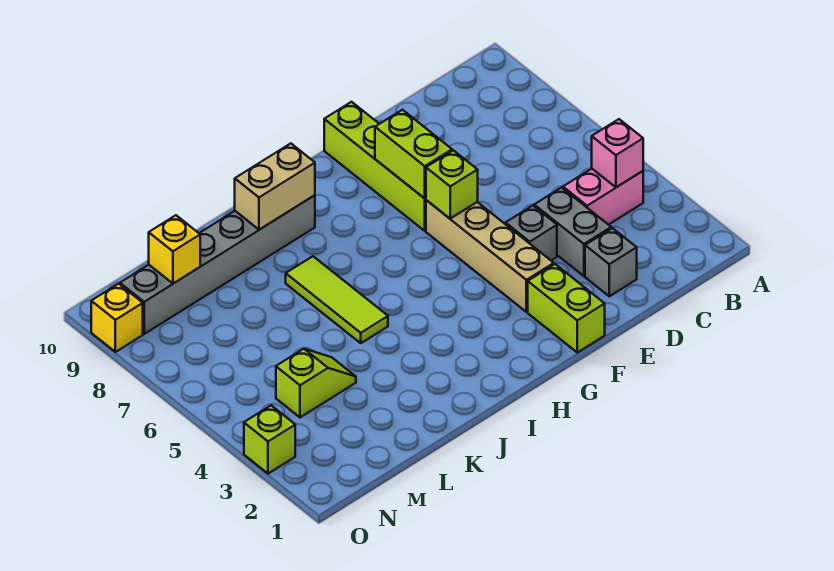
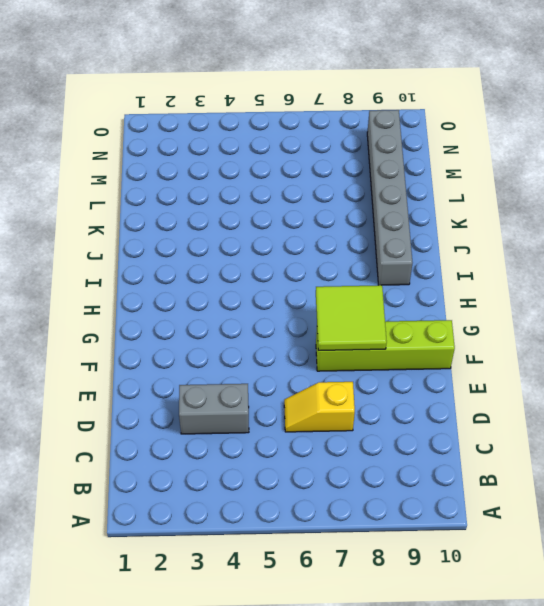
yellow 1x2 slope [284,382,355,432] -> none
lime 2x2 tile [316,285,387,350] -> lime 1x2 brick [375,110,452,198]
none -> pink 1x2 brick [563,169,643,225]
none -> grey 1x1 brick [585,228,637,296]
none -> grey 1x1 brick [506,206,557,260]

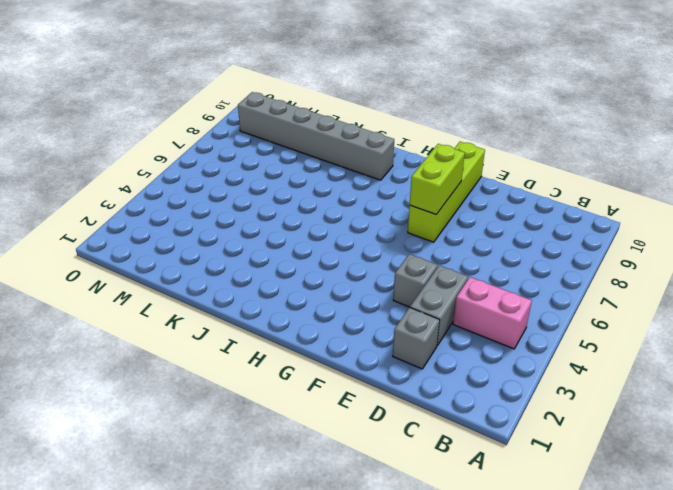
none -> lime 1x2 brick [528,264,605,352]
none -> tan 1x4 brick [426,200,554,312]
none -> lime 1x3 tile [286,256,388,343]

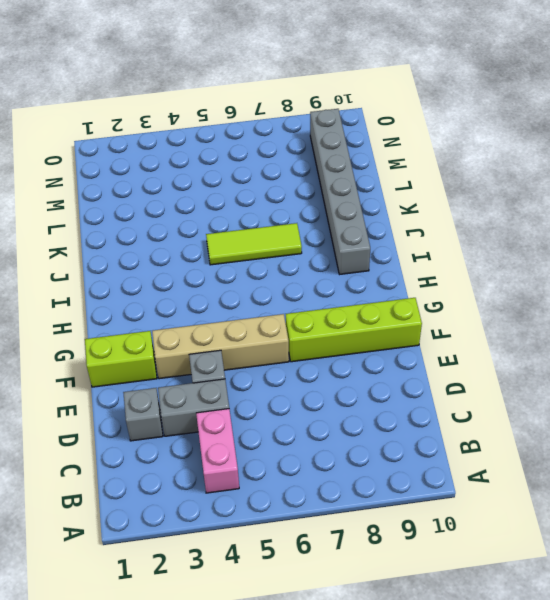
none -> lime 1x2 slope [276,349,356,417]
none -> lime 1x1 brick [244,405,295,474]
none -> yellow 1x1 brick [91,284,143,352]

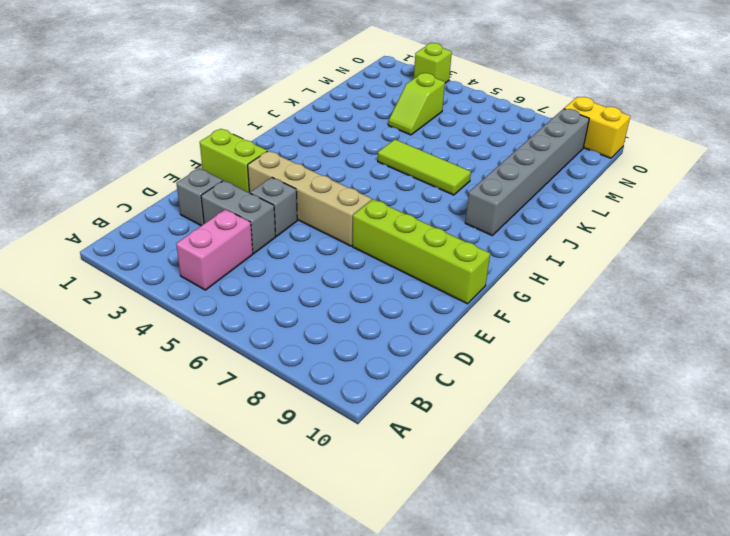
yellow 1x2 brick [564,97,630,158] -> yellow 1x1 brick [91,284,143,352]
none -> pink 1x1 brick [592,119,643,187]
none -> lime 1x1 brick [426,150,478,219]
none -> lime 1x2 brick [375,110,452,198]

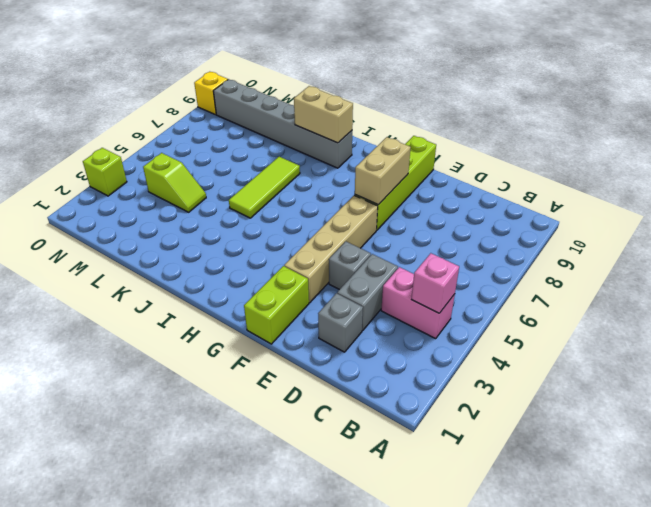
tan 1x2 brick [355,137,411,205] -> lime 1x2 brick [375,110,452,198]
none -> lime 1x1 brick [426,150,478,219]
none -> yellow 1x1 brick [149,215,200,283]

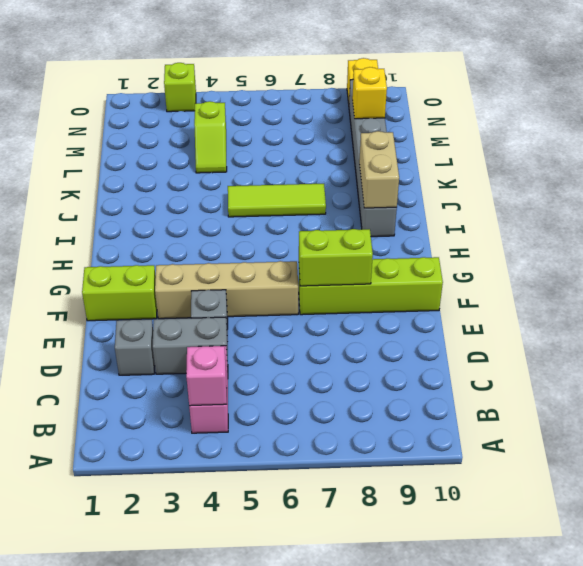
none -> lime 1x1 brick [426,150,478,219]

